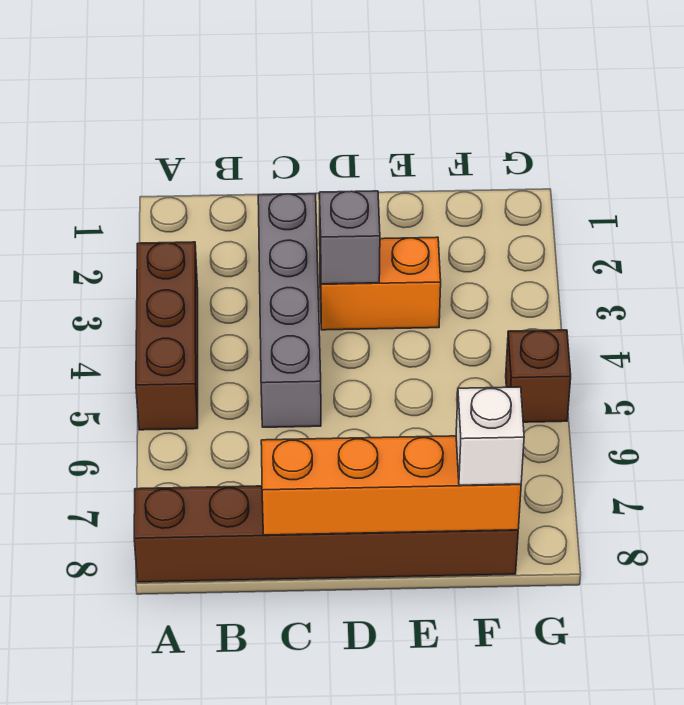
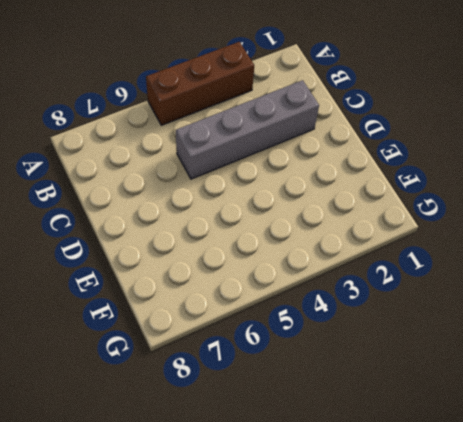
none -> brown 1x6 brick [134,486,518,582]
none -> orange 1x2 brick [320,237,441,330]

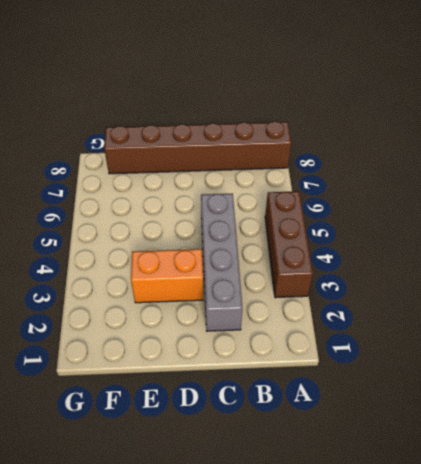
none -> brown 1x1 brick [506,330,571,422]
none -> orange 1x4 brick [261,436,521,535]

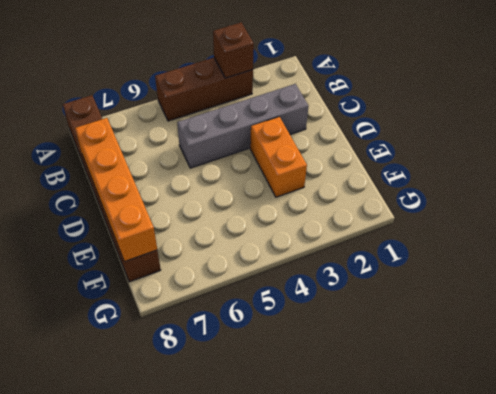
brown 1x1 brick [213,22,254,78] -> brown 1x1 brick moved to [506,330,571,422]
none -> grey 1x1 brick [319,191,380,284]
none -> white 1x1 brick [456,387,524,485]

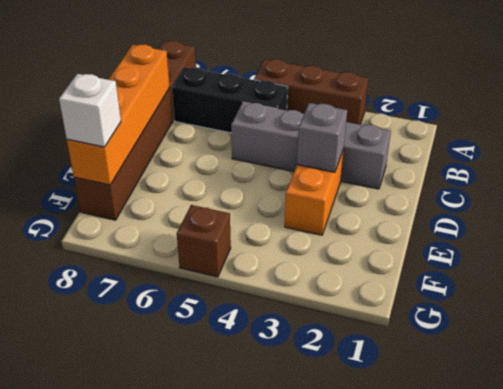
black 1x3 brick [172,67,288,133] -> none

